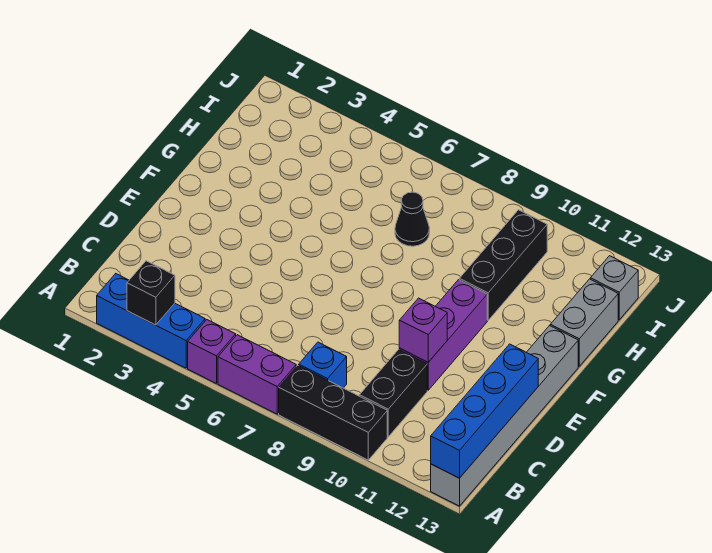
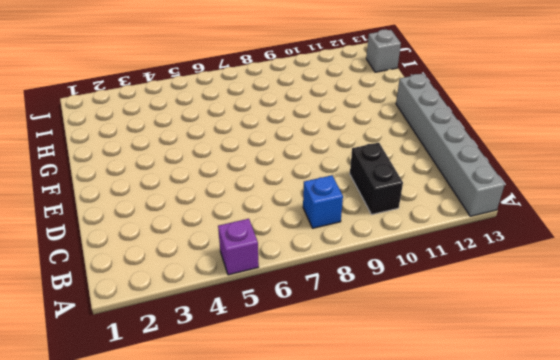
none -> blue 1x3 brick [97,274,205,368]
none -> purple 1x2 brick [218,335,296,414]
none -> black 1x3 brick [279,365,387,460]

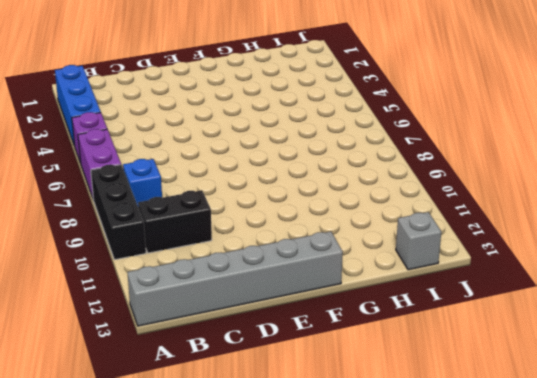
none -> purple 1x3 brick [399,280,487,390]
none -> black 1x3 brick [459,210,547,320]
none -> grey 1x2 brick [550,279,618,366]

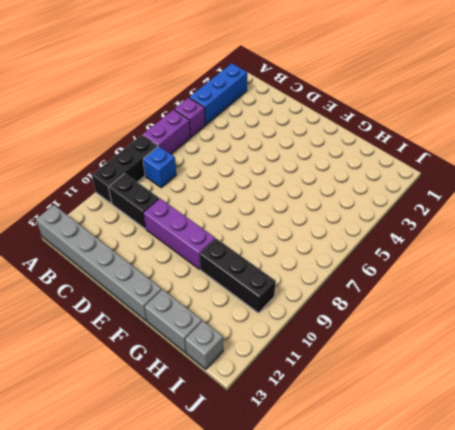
none -> black 1x1 cone [395,192,430,246]
none -> black 1x1 brick [127,261,175,325]
none -> blue 1x4 brick [431,344,538,478]

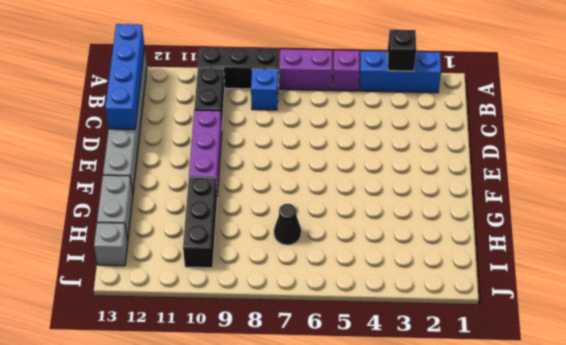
none -> purple 1x1 brick [399,298,447,362]

